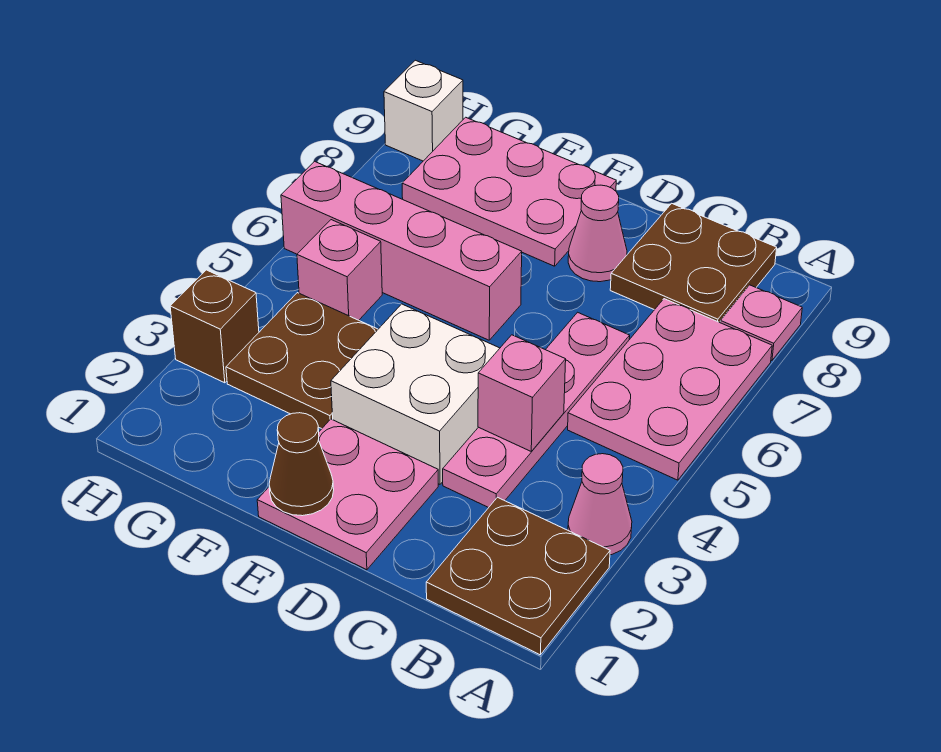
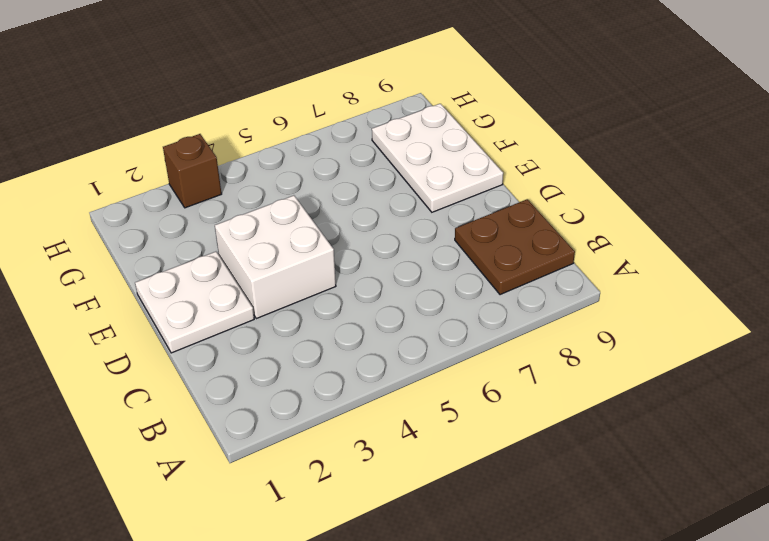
white 2x2 plate [135,252,254,353] -> pink 2x2 plate [257,419,438,570]
white 2x3 plate [372,104,503,212] -> pink 2x3 plate [402,117,616,266]
none -> brown 2x2 plate [426,497,610,655]
none -> pink 1x1 cone [568,454,632,555]
none -> pink 2x3 plate [568,299,772,480]

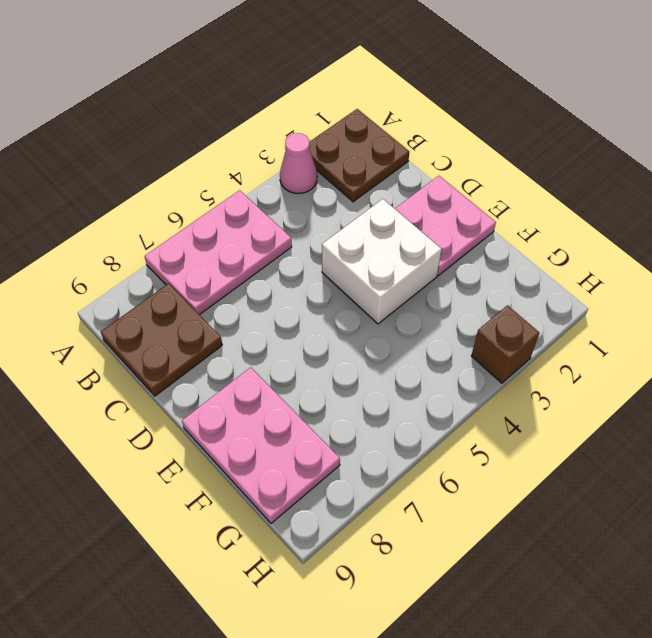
none -> pink 1x1 plate [720,285,802,361]
none -> pink 1x4 plate [443,312,630,508]
none -> pink 1x1 cone [568,185,627,282]

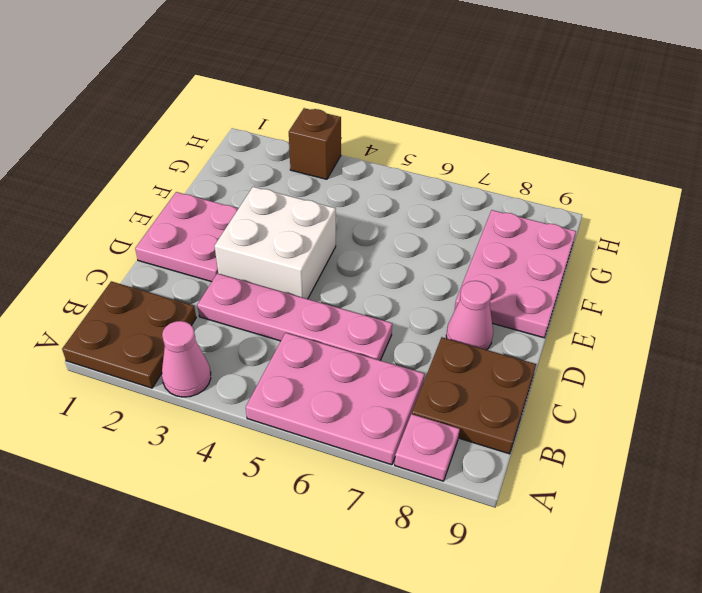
none -> pink 1x4 brick [281,161,522,340]
none -> brown 2x2 plate [226,293,378,429]
none -> pink 1x1 brick [297,220,382,320]

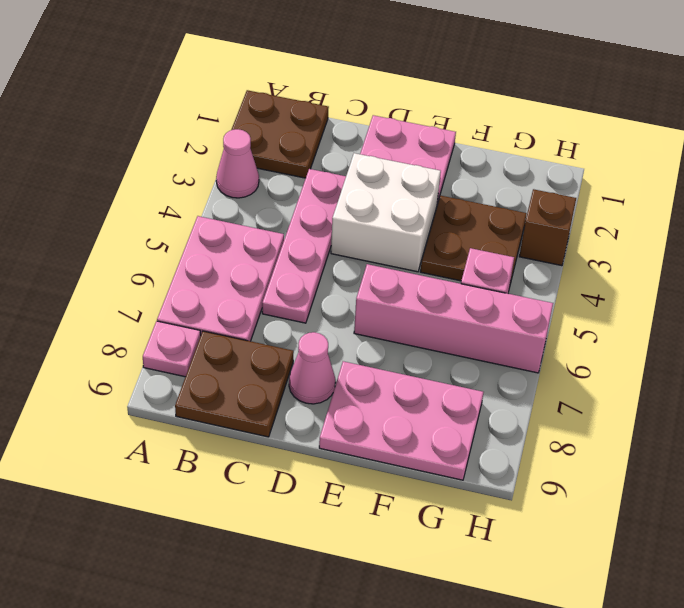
none -> white 1x1 brick [384,60,463,161]
none -> pink 1x1 brick [478,335,566,451]
none -> brown 1x1 cone [269,413,334,516]

